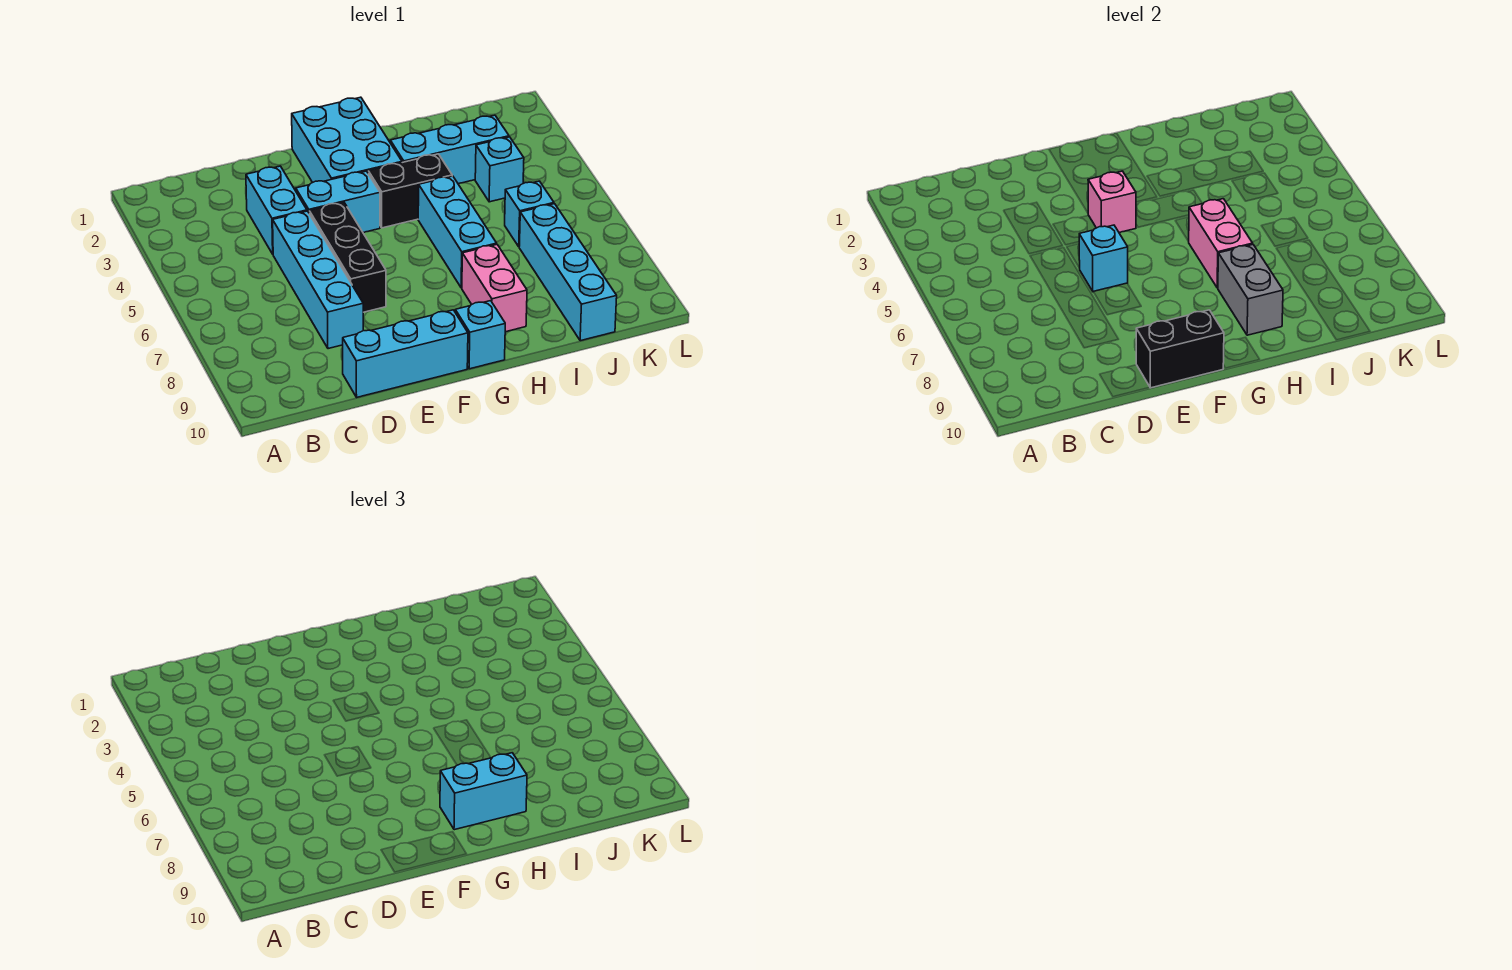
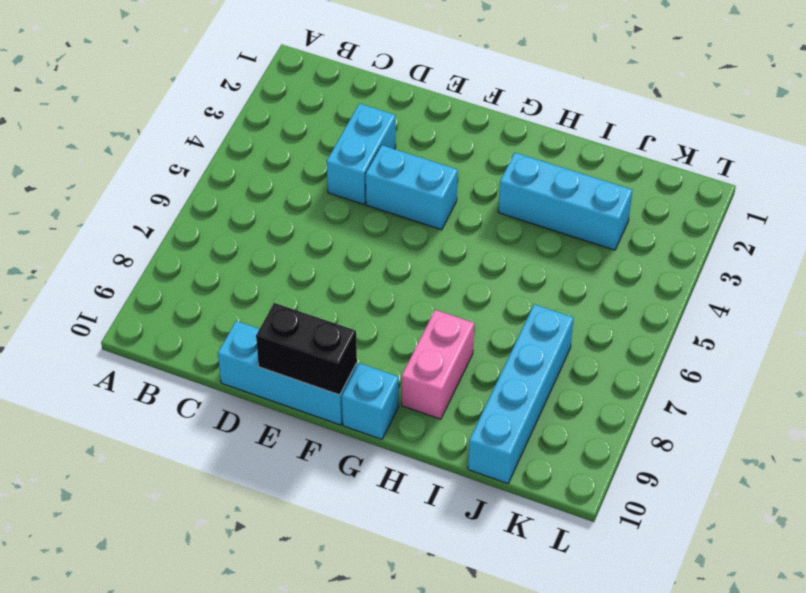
none -> cyan 1x4 brick [273,211,363,349]
none -> black 1x3 brick [309,202,386,312]
none -> cyan 2x3 brick [292,97,402,183]

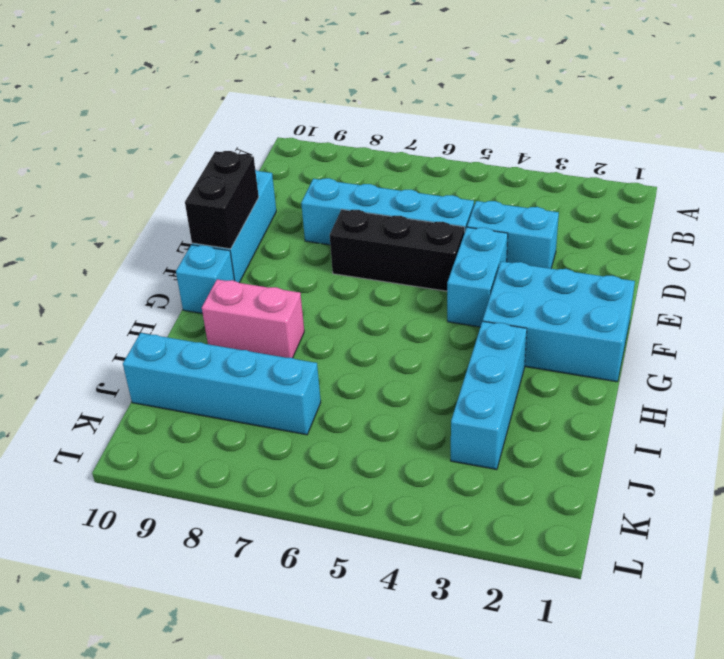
none -> black 1x2 brick [368,154,452,228]
none -> cyan 1x3 brick [418,176,497,288]
none -> cyan 1x1 brick [475,137,524,202]

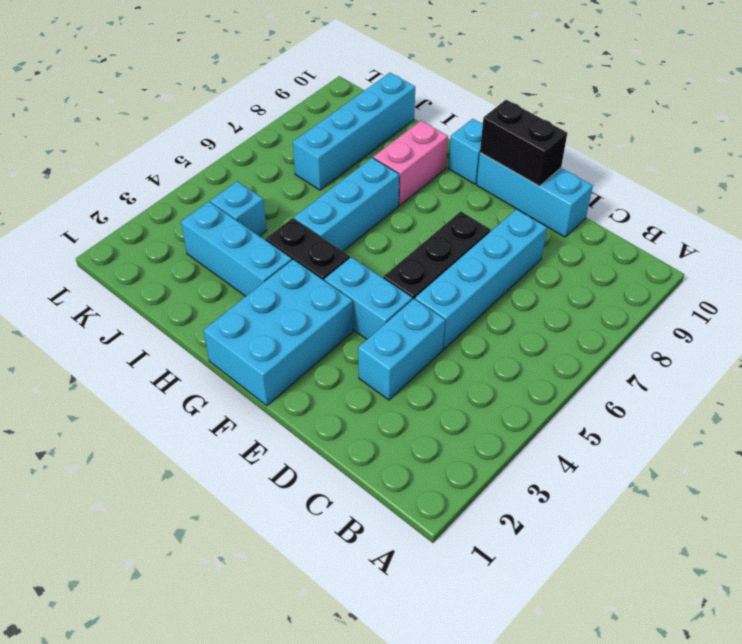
none -> cyan 1x1 brick [505,181,554,247]
none -> cyan 1x1 brick [1079,225,1128,292]
none -> pink 1x1 brick [1088,171,1136,233]

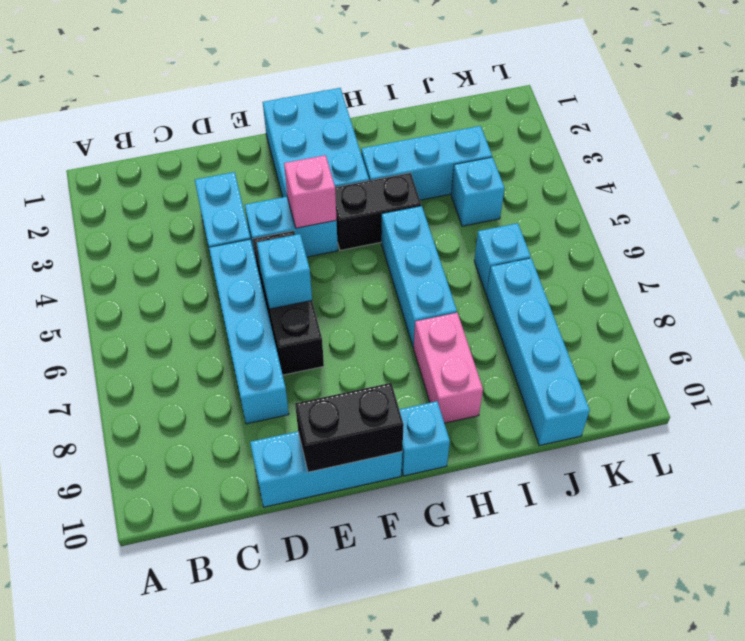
none -> pink 1x2 brick [1189,199,1253,288]
none -> grey 1x2 brick [1218,245,1283,335]
none -> cyan 1x2 brick [440,753,527,830]

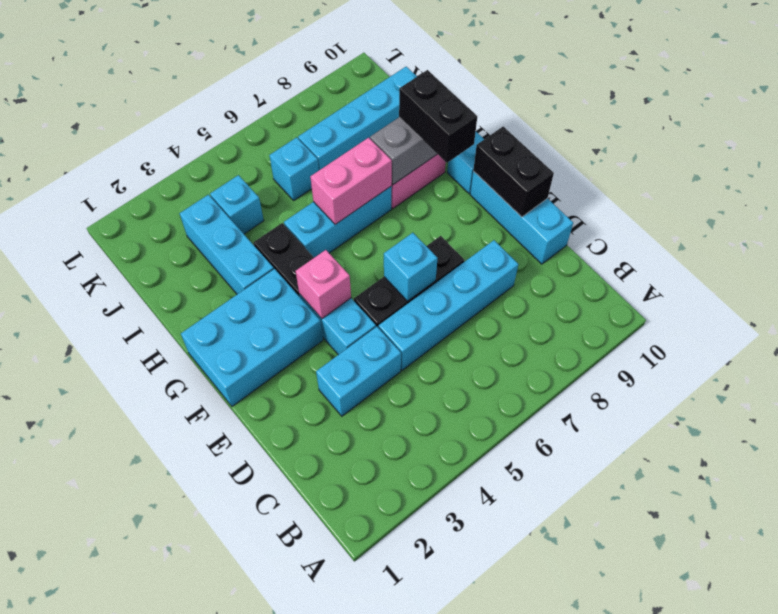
black 1x2 brick [399,70,477,163] -> cyan 1x2 brick [440,753,527,830]

